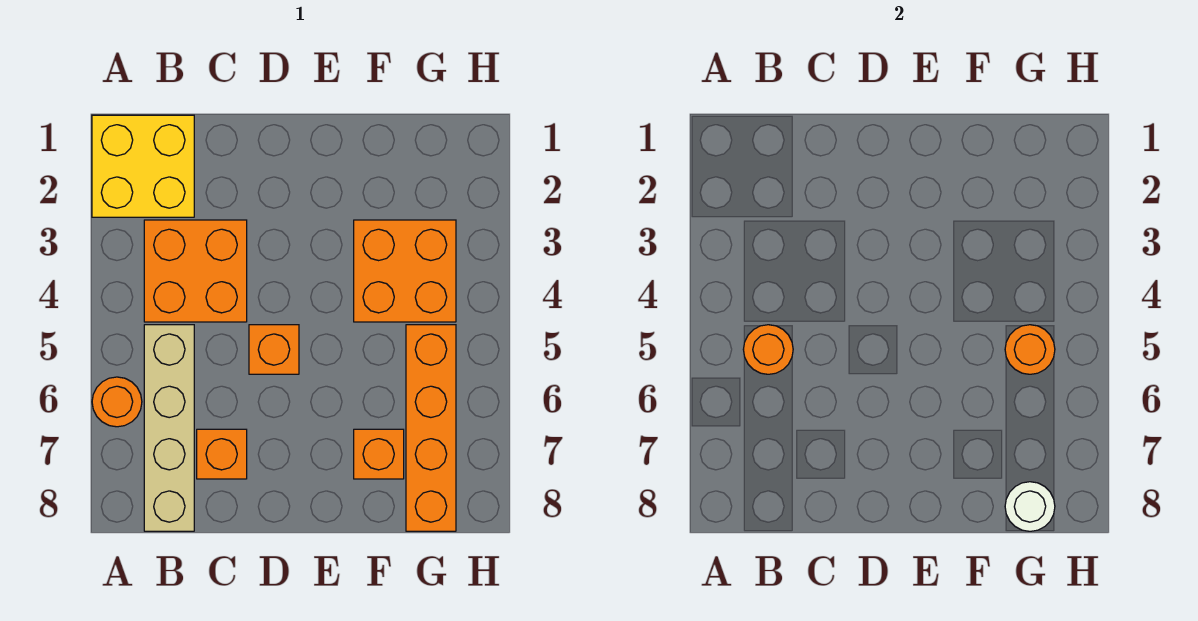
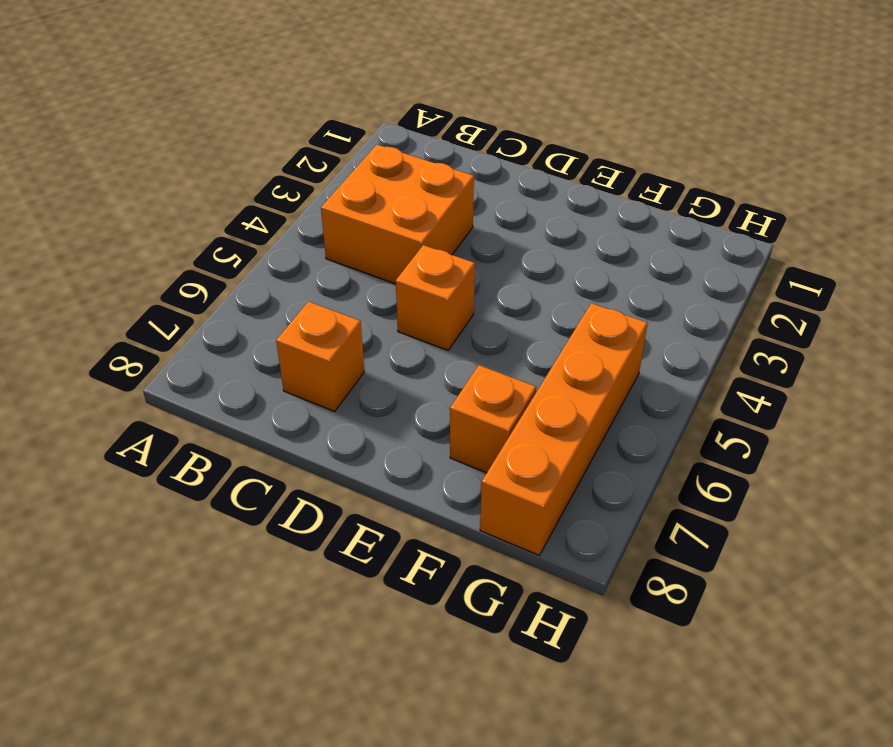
none -> yellow 2x2 brick [92,115,194,217]
none -> orange 1x1 round brick [92,377,142,427]
none -> tan 1x4 brick [144,325,194,531]

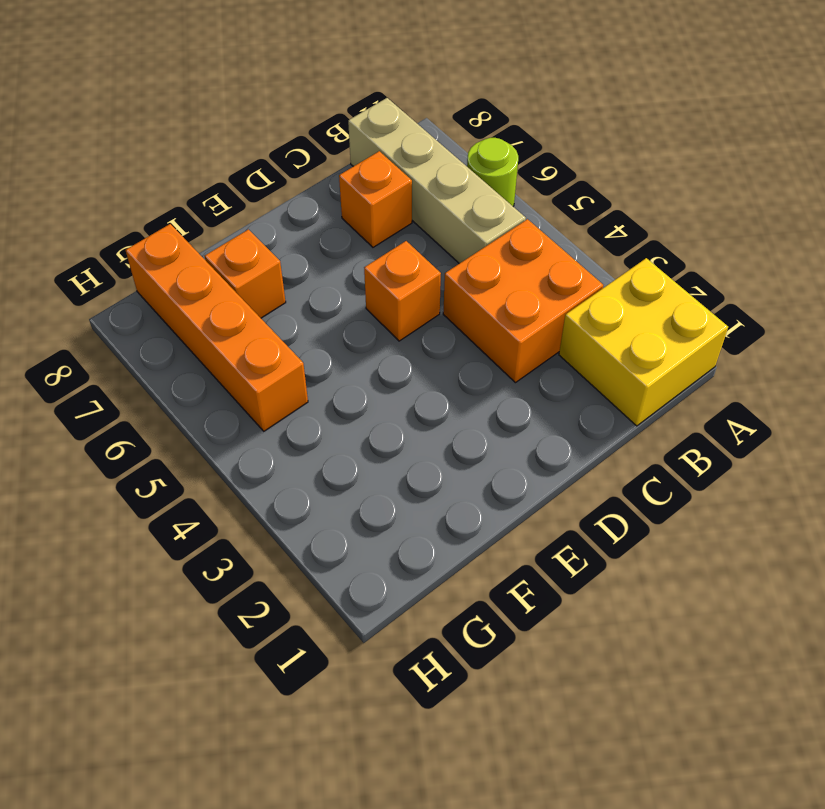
lime 1x1 round brick [467,138,518,206] -> orange 1x1 round brick [92,377,142,427]
none -> orange 2x2 brick [354,220,456,322]
none -> orange 1x1 round brick [743,325,793,374]
none -> orange 1x1 round brick [1005,325,1055,374]

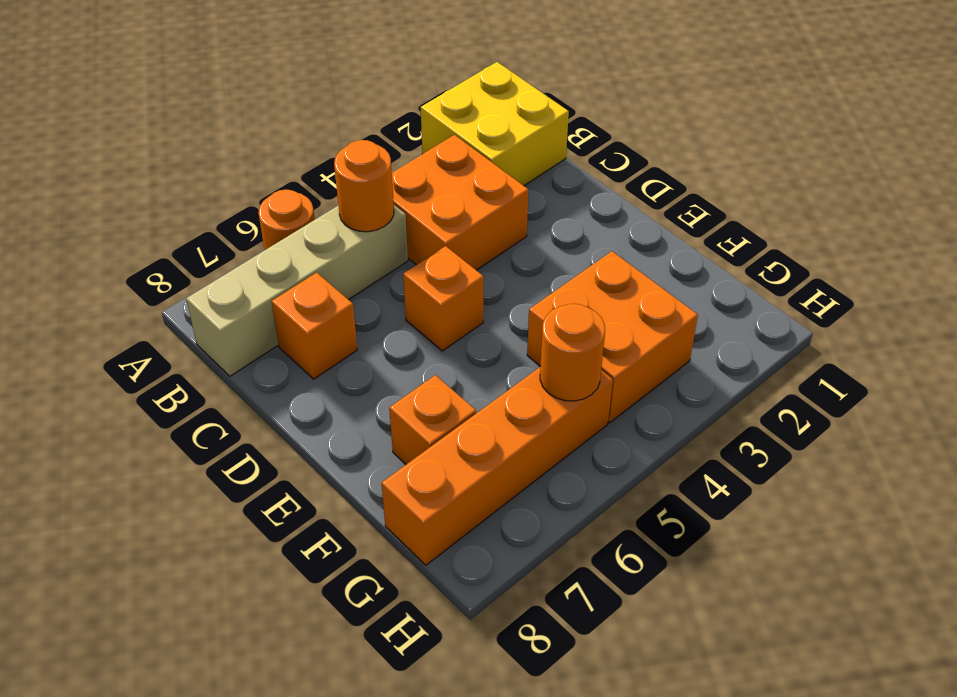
none -> white 1x1 round brick [1005,482,1055,531]

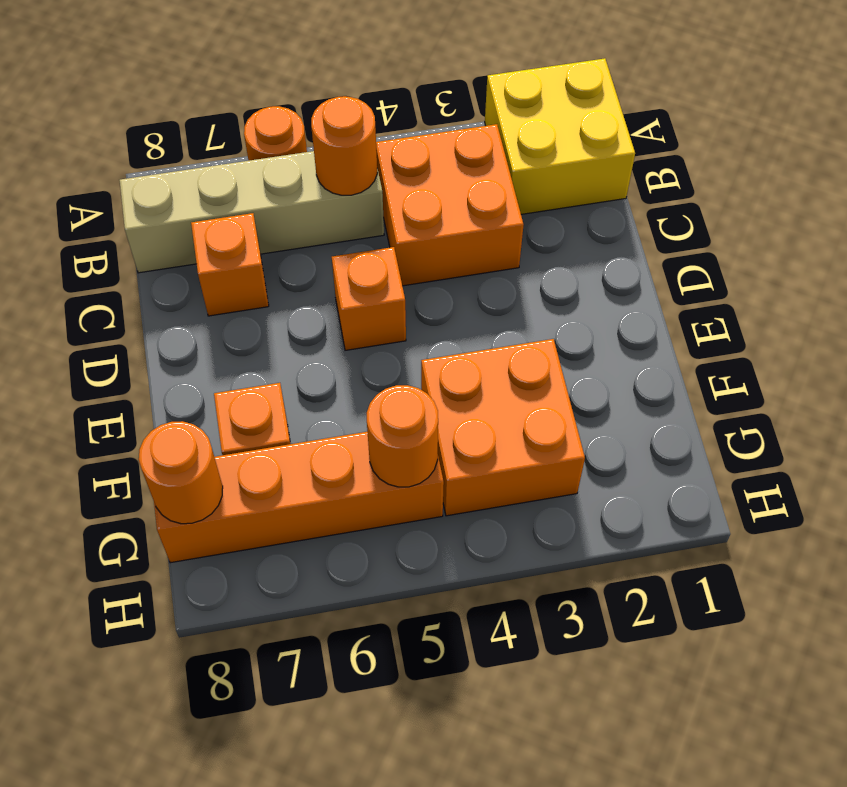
orange 1x1 round brick [139,421,223,524] -> white 1x1 round brick [1005,482,1055,531]

